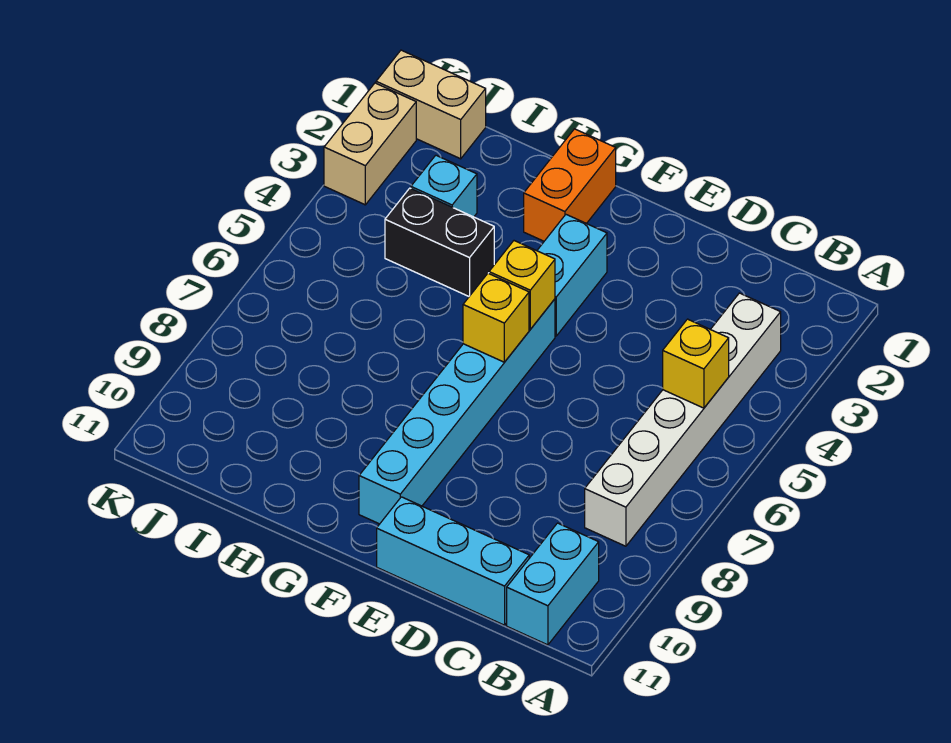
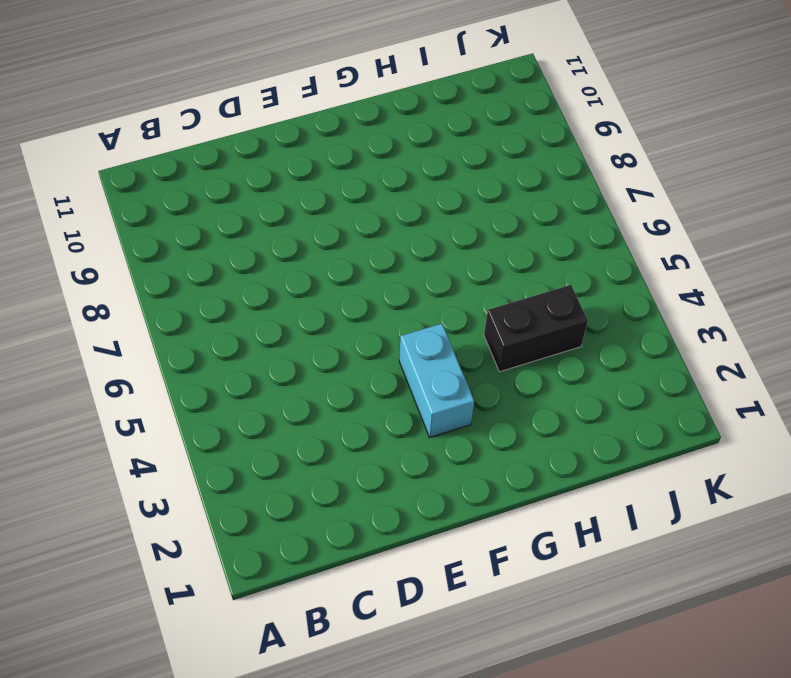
none -> white 1x6 brick [585,293,781,546]
none -> cyan 1x2 brick [507,523,599,645]
none -> cyan 1x3 brick [377,497,529,625]

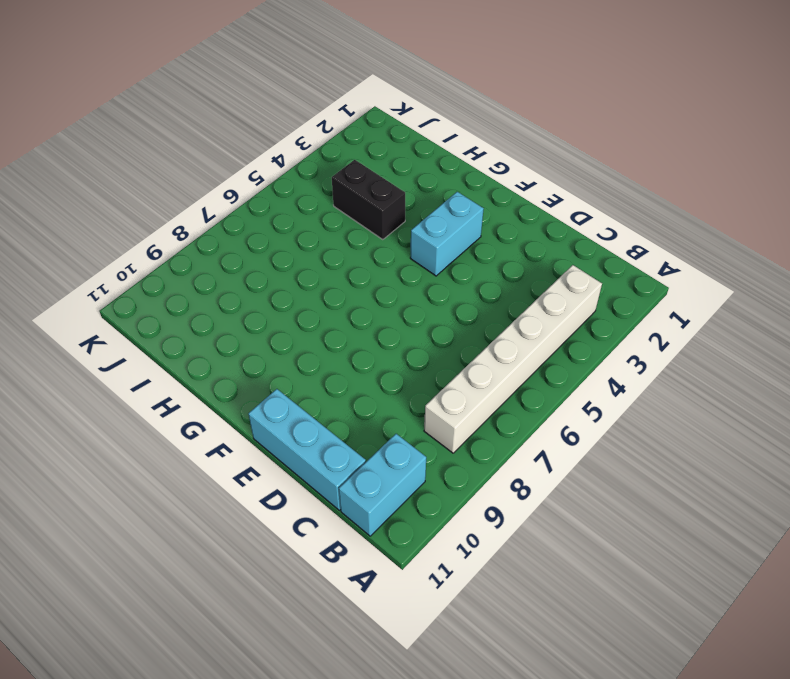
none -> cyan 1x6 brick [359,299,555,524]
none -> orange 1x2 brick [524,129,616,241]
none -> cyan 1x1 brick [411,155,477,217]

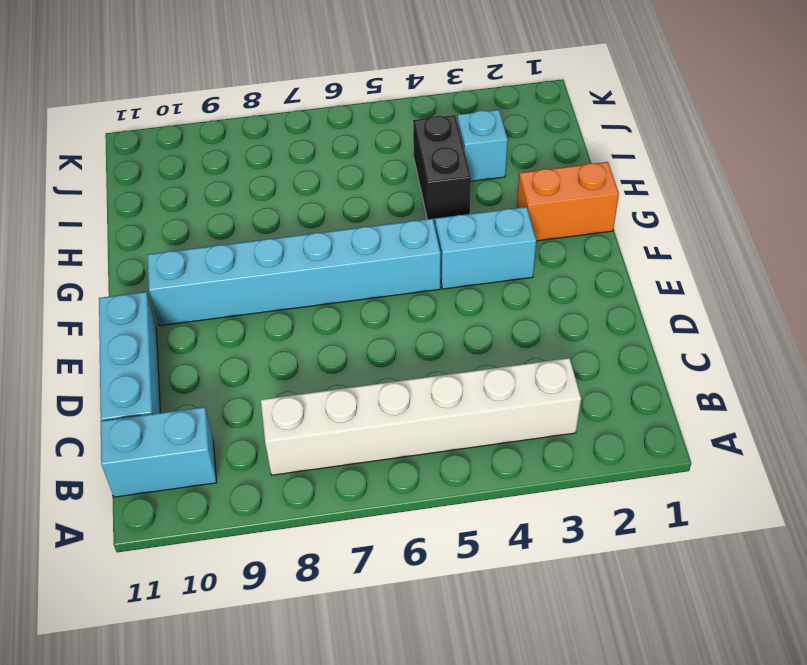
none -> tan 1x2 brick [376,50,486,159]
none -> tan 1x2 brick [324,83,416,205]
none -> yellow 1x1 brick [663,319,729,408]

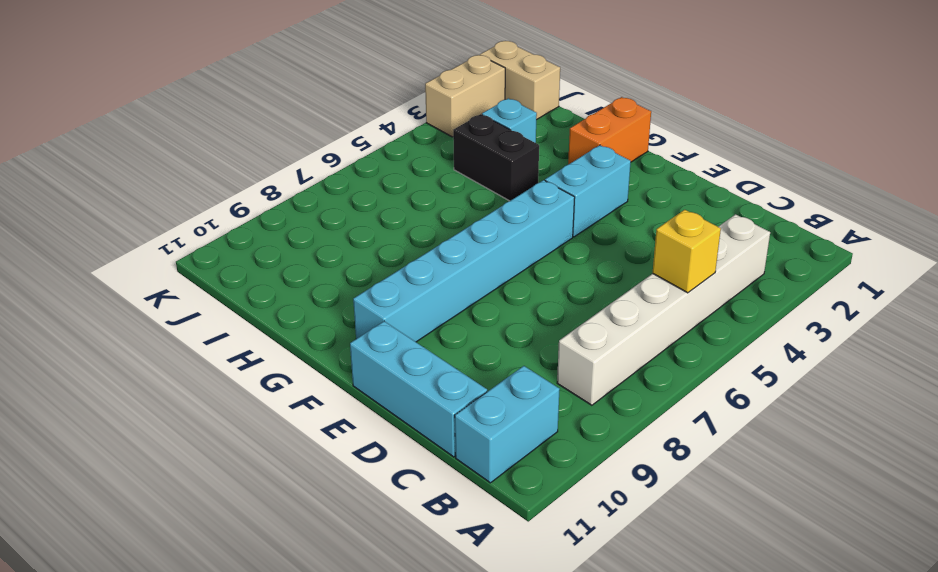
none -> yellow 1x1 brick [489,241,555,329]
none -> yellow 1x1 brick [463,273,529,362]

